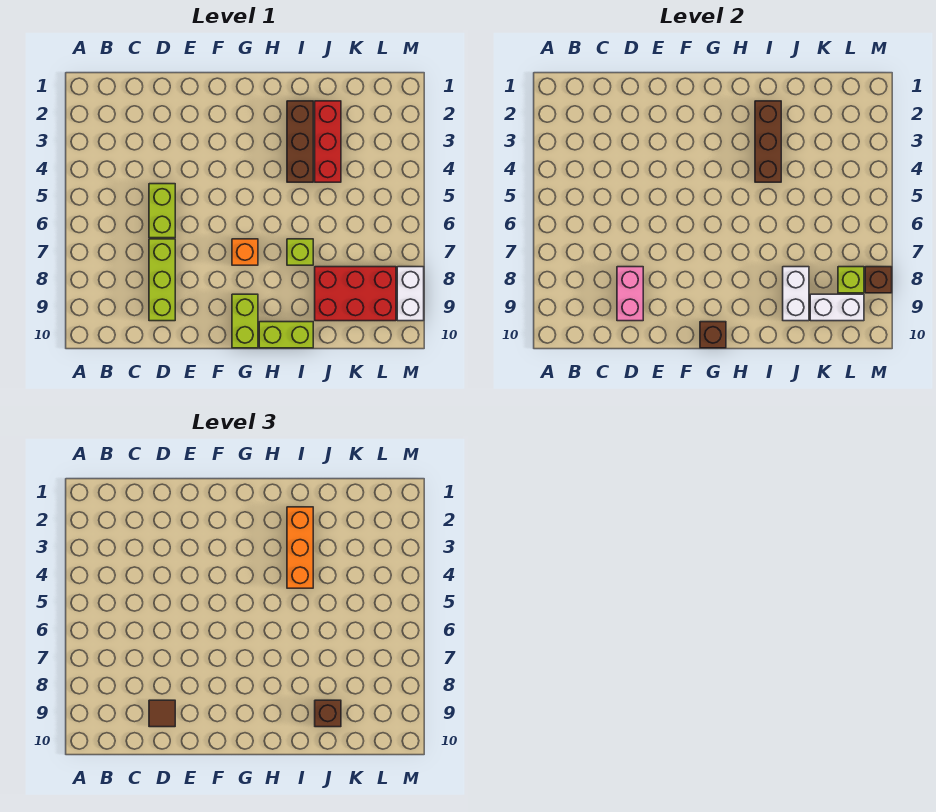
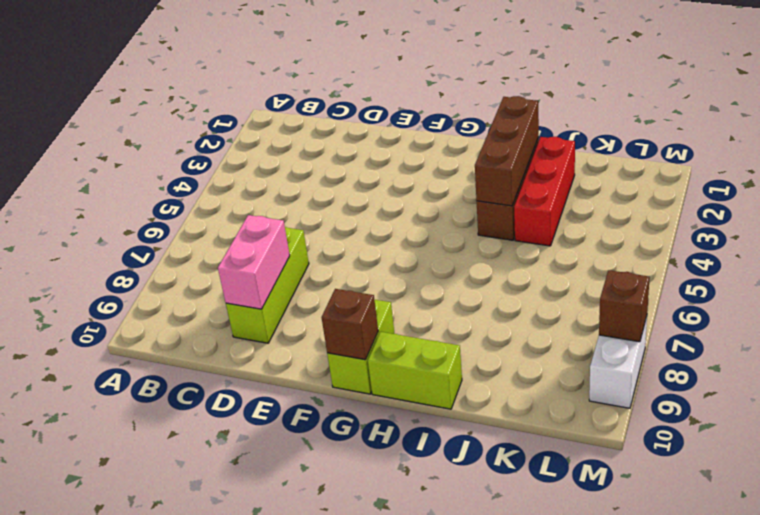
none -> lime 1x2 brick [149,184,175,238]
none -> orange 1x1 brick [232,239,258,265]
none -> lime 1x1 brick [287,239,313,265]

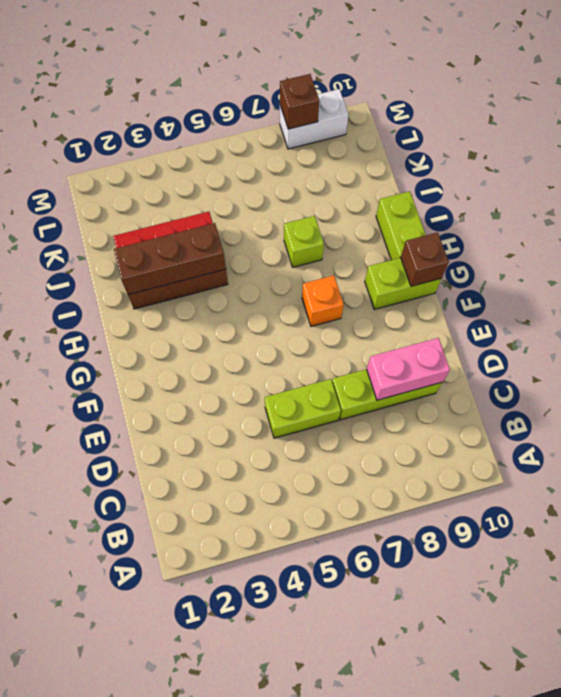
none -> red 2x3 brick [315,267,396,321]
none -> white 1x2 brick [783,267,809,321]
none -> white 1x2 brick [810,294,864,321]

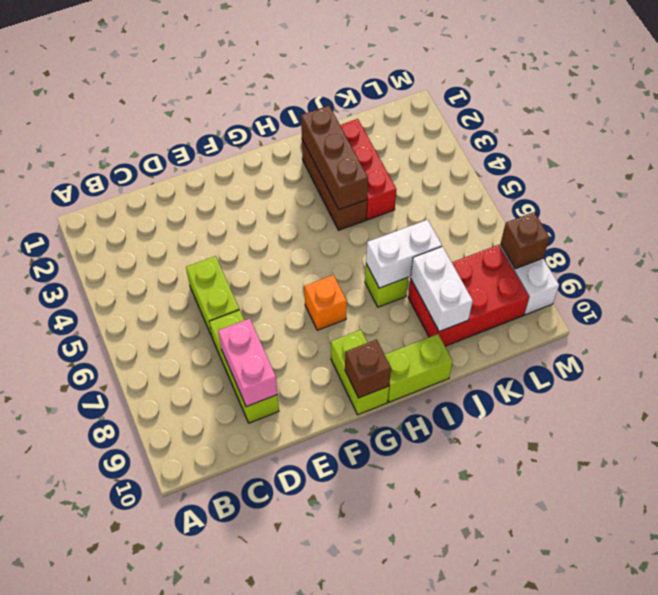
white 1x2 brick [366,220,442,288] -> white 1x2 brick moved to [810,294,864,321]
none -> lime 1x1 brick [838,267,864,293]
none -> brown 1x1 tile [149,700,175,727]
none -> orange 1x3 brick [287,507,313,588]

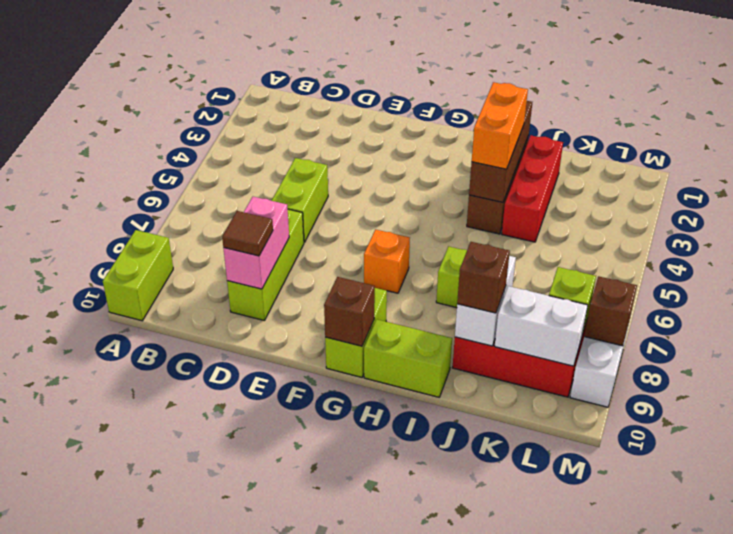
lime 1x2 brick [103,230,173,321] -> none
orange 1x2 brick [472,82,528,169] -> orange 1x3 brick [287,507,313,588]

